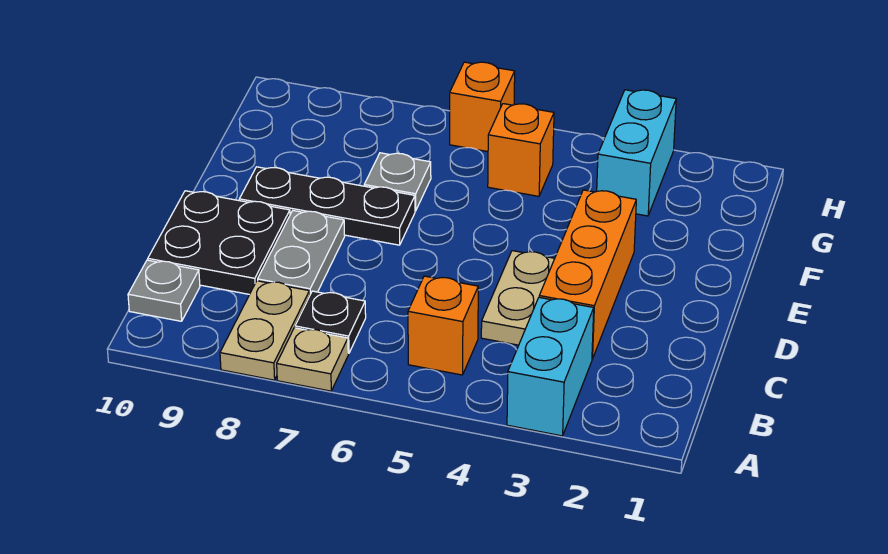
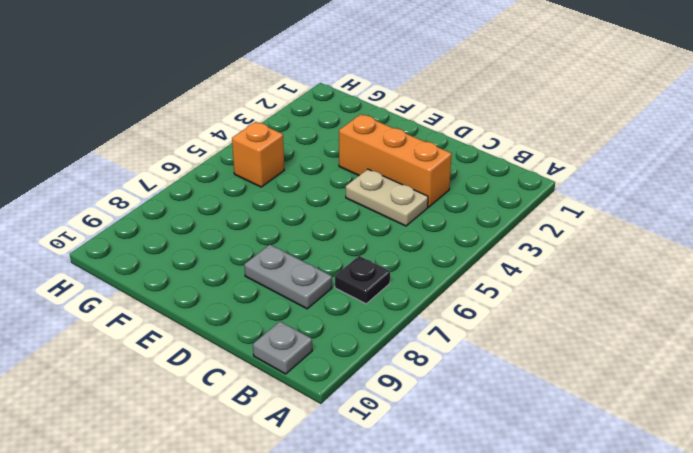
none -> cyan 1x2 brick [507,297,594,436]
none -> tan 1x1 plate [277,328,348,391]
none -> tan 1x2 plate [220,281,310,380]

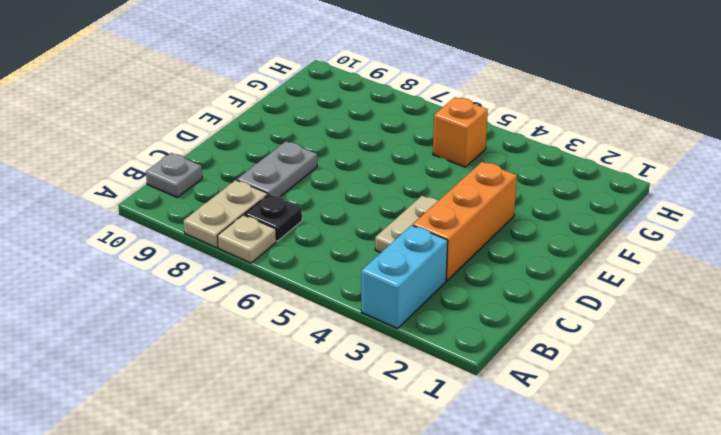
none -> orange 1x1 brick [408,276,478,375]
none -> black 2x2 plate [148,191,290,294]
none -> black 1x3 plate [239,167,415,245]

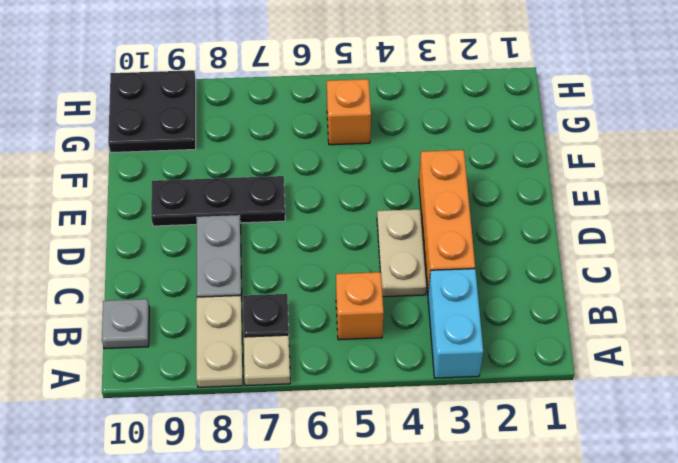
black 2x2 plate [108,70,196,153] -> black 2x2 plate moved to [148,191,290,294]
none -> grey 1x1 plate [364,153,431,211]
none -> cyan 1x2 brick [597,90,676,216]
none -> orange 1x1 brick [450,62,515,152]

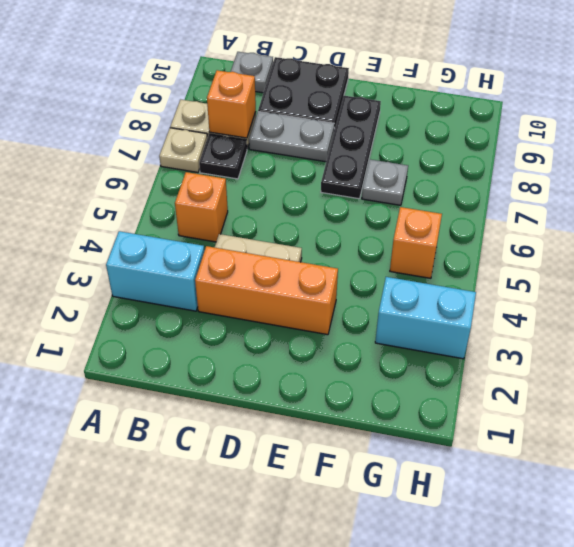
orange 1x1 brick [207,70,256,138] -> orange 1x1 brick moved to [450,62,515,152]

